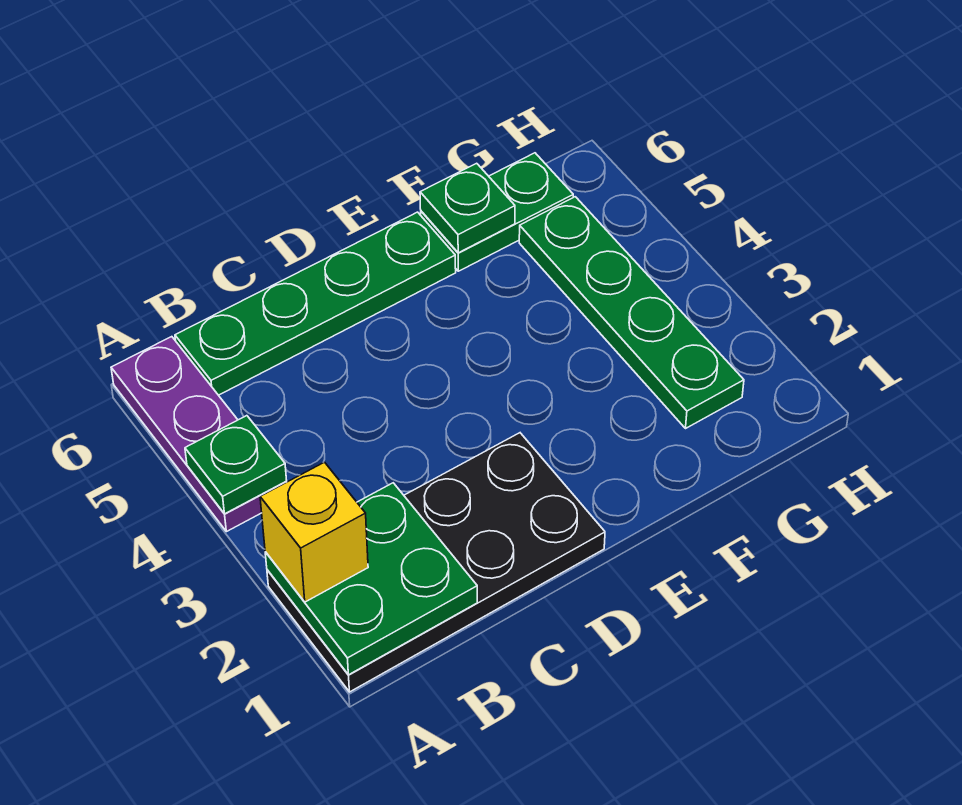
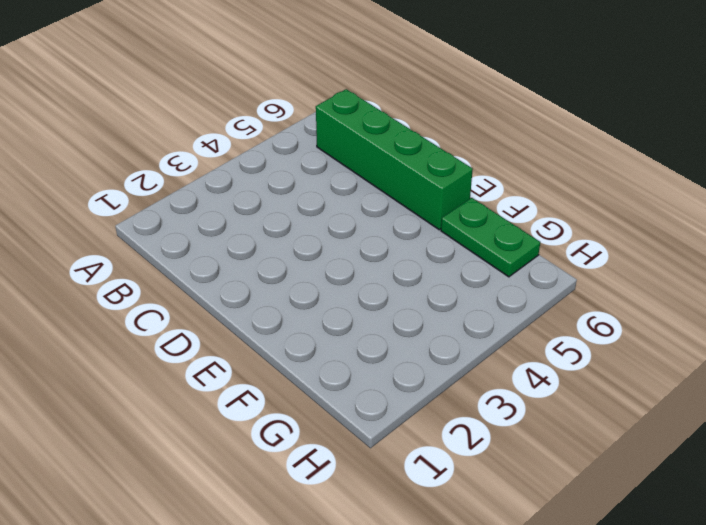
green 1x4 brick [316,89,473,230] -> green 1x4 plate [175,212,456,395]
none -> black 2x4 plate [267,433,605,692]
none -> purple 1x3 plate [111,337,286,532]

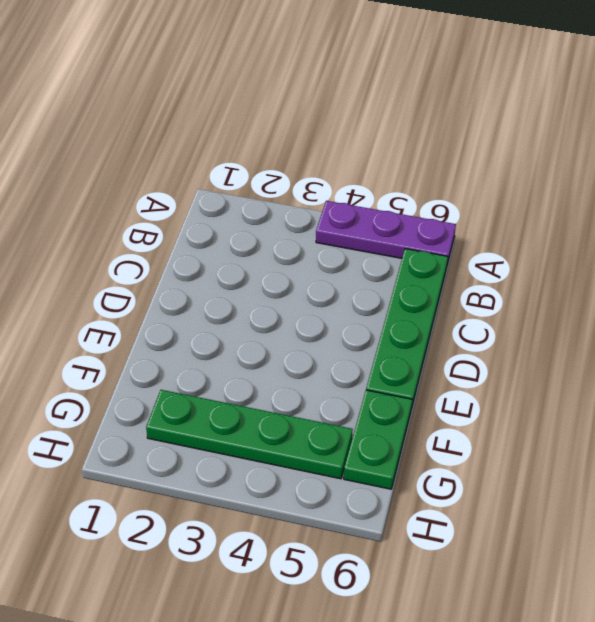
none -> black 2x4 plate [267,433,605,692]
none -> green 2x2 plate [265,483,477,675]

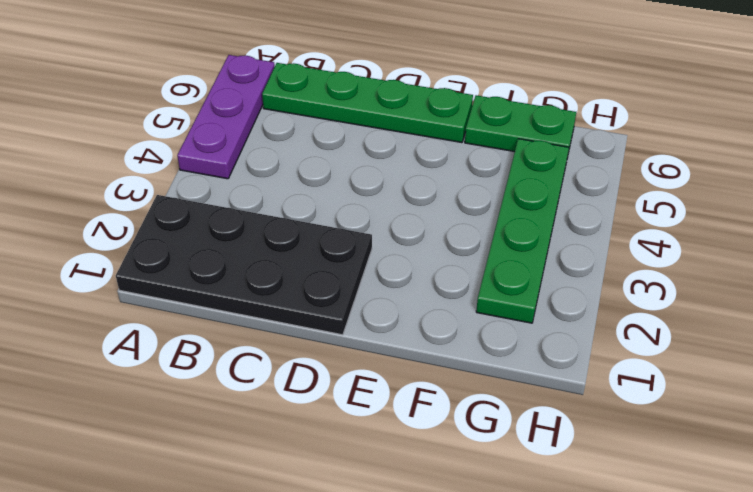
none -> green 2x2 plate [265,483,477,675]
none -> green 1x1 plate [185,416,287,514]

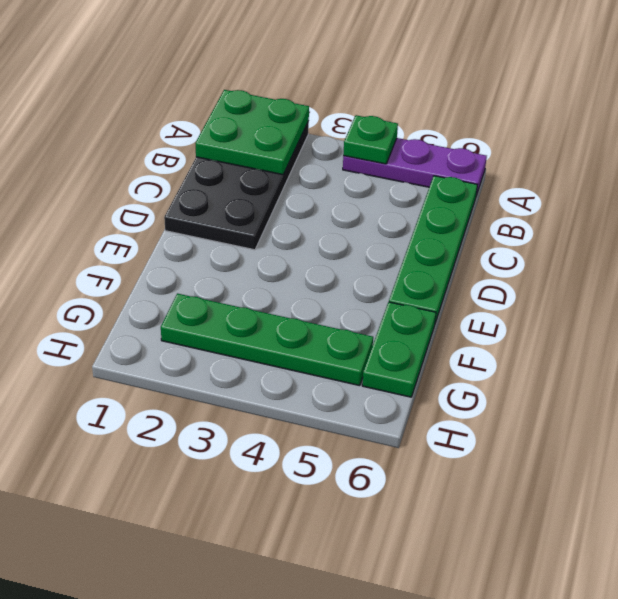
none -> green 1x1 plate [420,163,515,253]
none -> yellow 1x1 brick [260,462,368,602]

